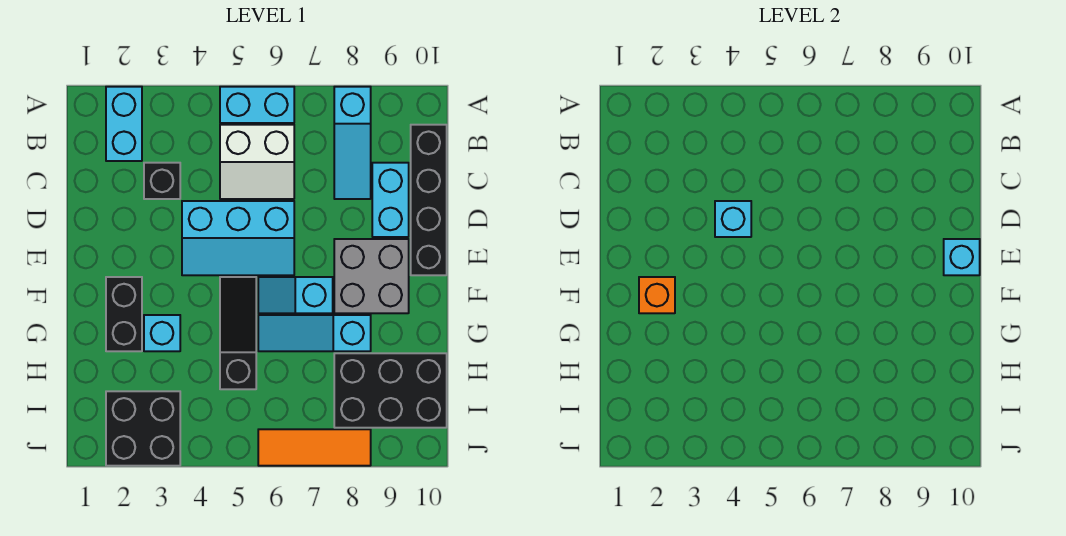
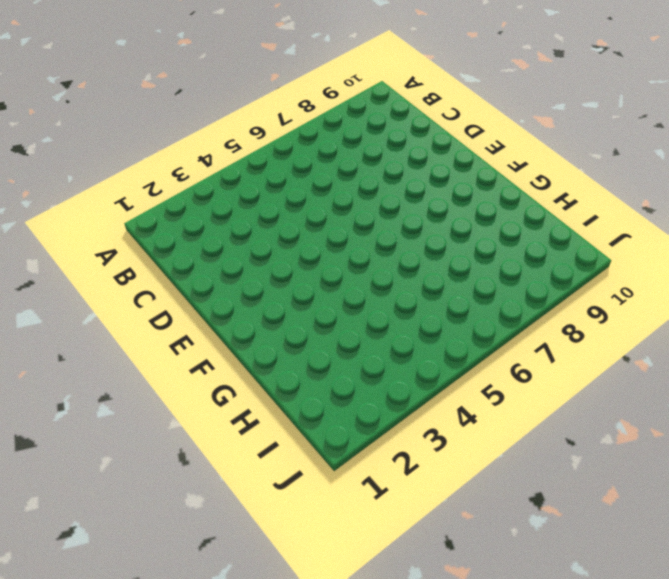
none -> cyan 1x2 brick [106,87,142,161]
none -> cyan 1x2 brick [220,87,294,123]
none -> cyan 1x3 slope [334,87,371,199]

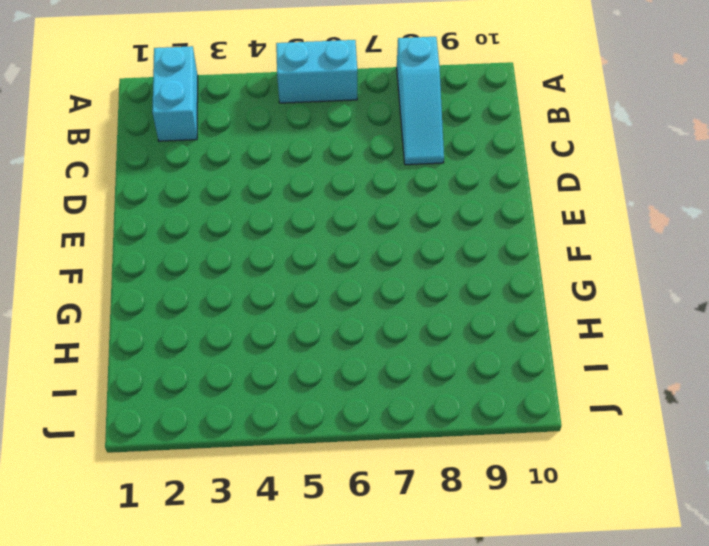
none -> white 2x2 slope [220,125,294,199]
none -> black 1x4 brick [411,125,447,275]
none -> black 1x1 brick [144,163,180,199]

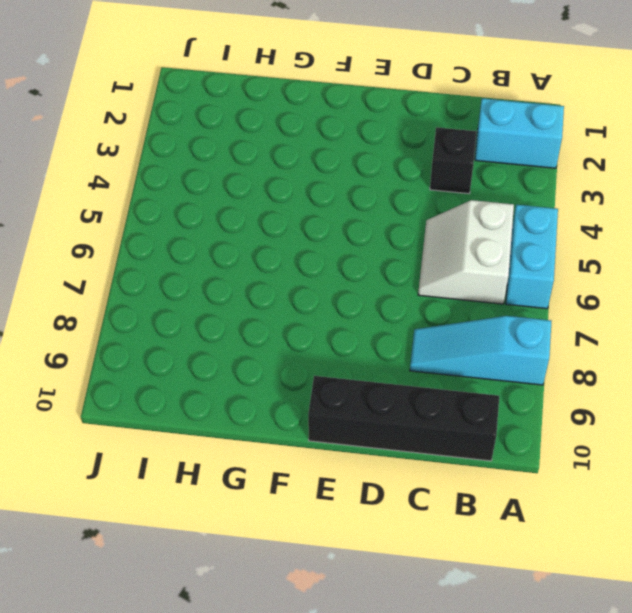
none -> cyan 1x2 brick [372,163,409,237]
none -> cyan 2x3 slope [182,201,294,275]
none -> grey 2x2 brick [334,239,409,313]

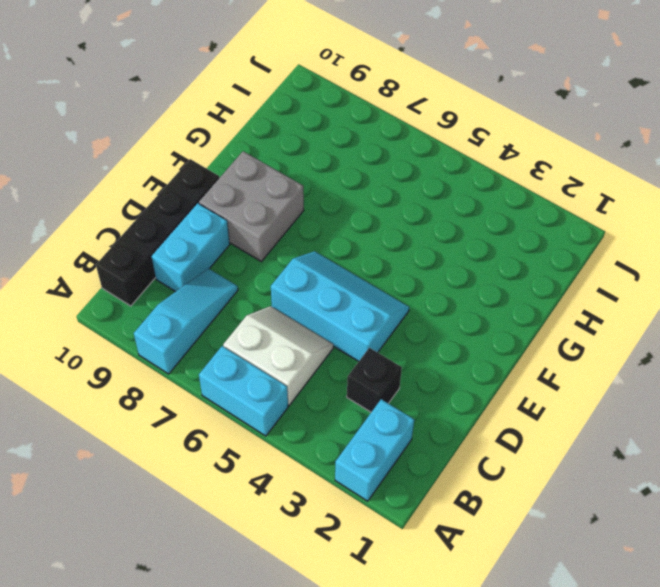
none -> black 1x2 brick [106,277,142,351]
none -> black 1x3 slope [220,277,256,389]
none -> cyan 1x2 slope [258,277,333,313]

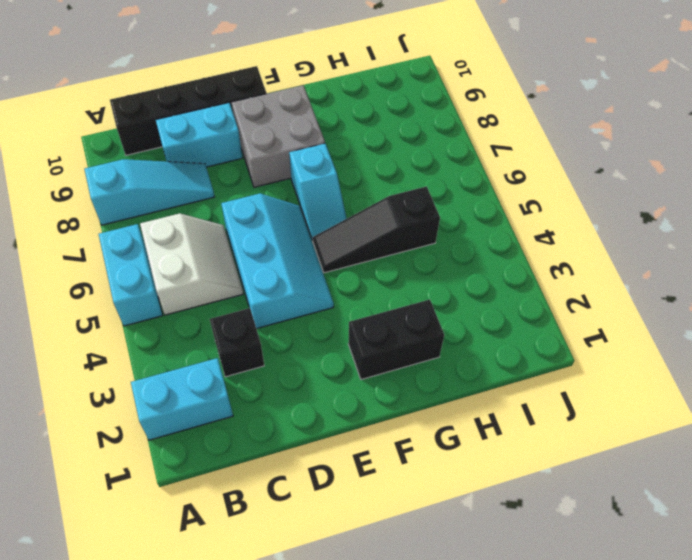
none -> cyan 1x1 brick [144,315,180,351]
none -> cyan 1x3 slope [258,315,371,351]
none -> black 2x3 brick [334,353,447,428]

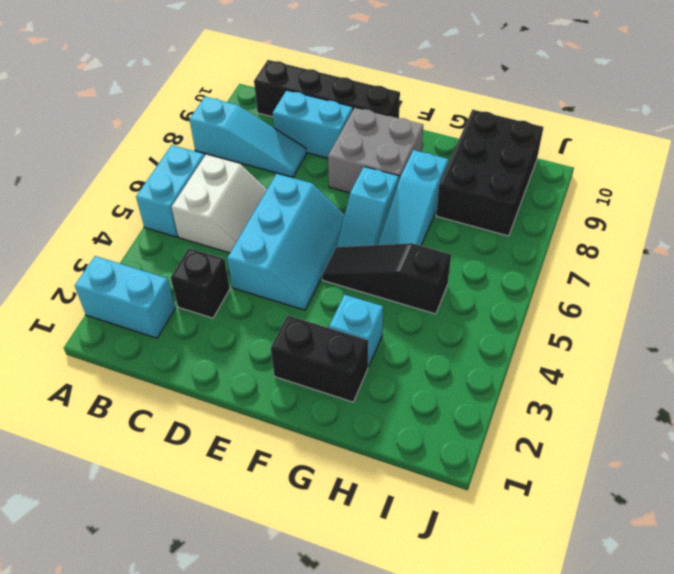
none -> black 2x2 brick [106,391,180,466]
none -> orange 1x3 tile [258,429,371,466]
none -> cyan 1x1 brick [715,201,751,237]

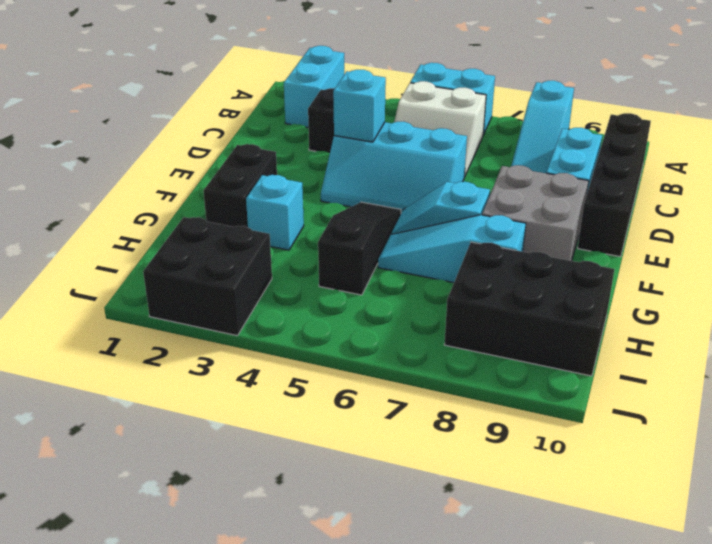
none -> orange 1x3 tile [258,429,371,466]
none -> cyan 1x1 brick [944,239,980,275]
none -> orange 1x1 brick [639,277,675,313]

